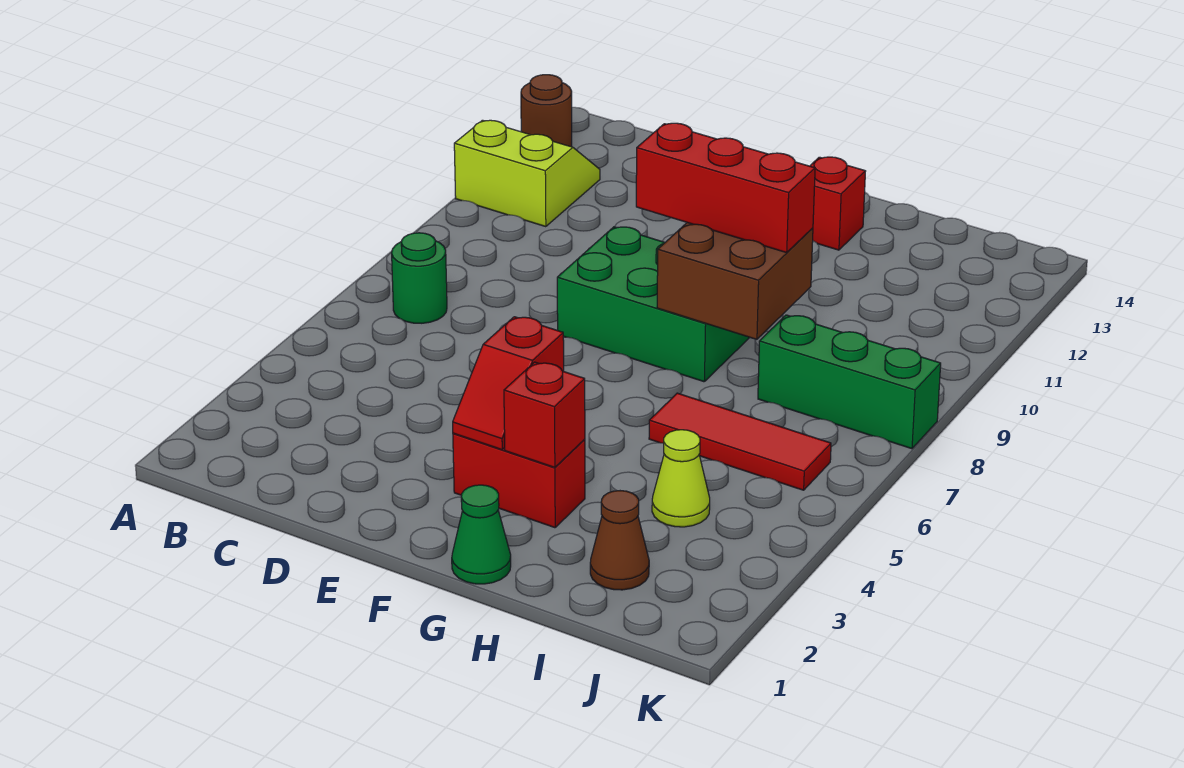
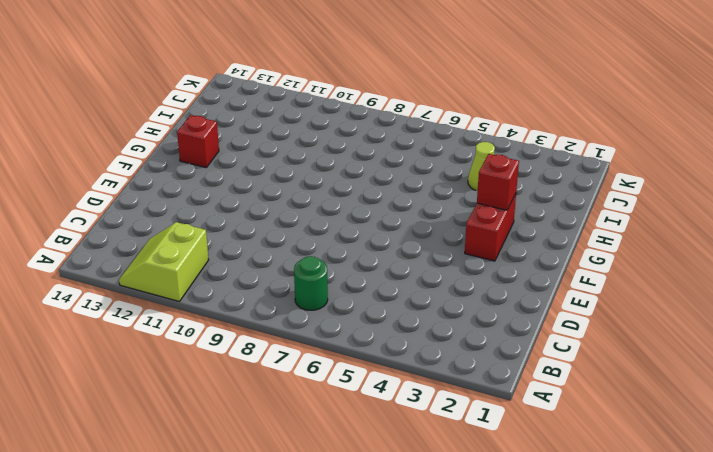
none -> brown 1x1 round brick [521,75,572,147]
none -> green 2x3 brick [557,227,750,382]
none -> green 1x1 cone [452,485,511,584]

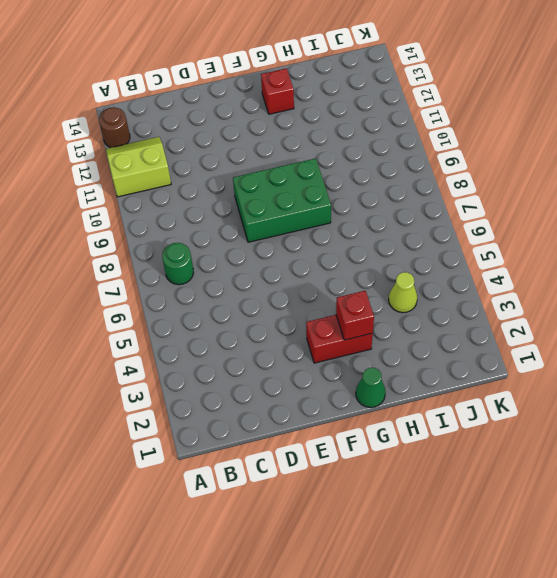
none -> red 1x3 tile [649,393,831,490]
none -> brown 1x1 cone [590,491,649,590]
none -> green 1x3 brick [758,315,941,449]

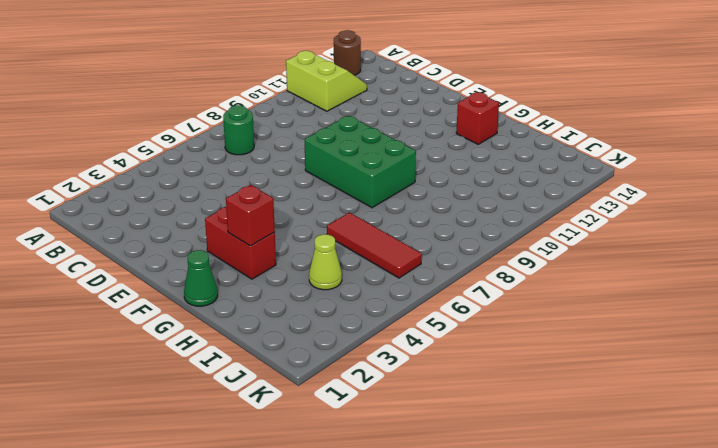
none -> brown 1x1 cone [590,491,649,590]
none -> green 1x3 brick [758,315,941,449]
none -> red 1x2 slope [453,317,564,450]

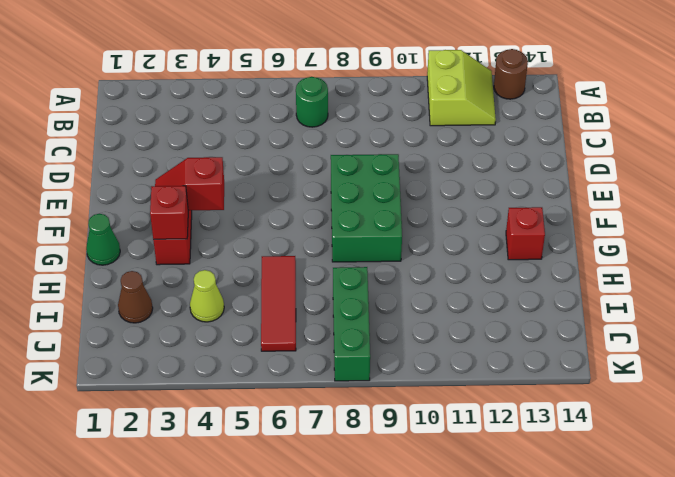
none -> brown 2x2 brick [657,223,813,339]
none -> red 1x3 brick [636,123,815,253]

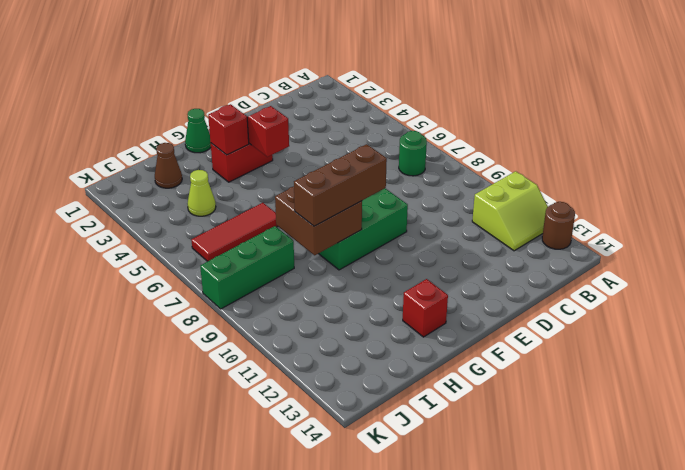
brown 1x3 brick [294,144,387,226] -> red 1x3 brick [636,123,815,253]

